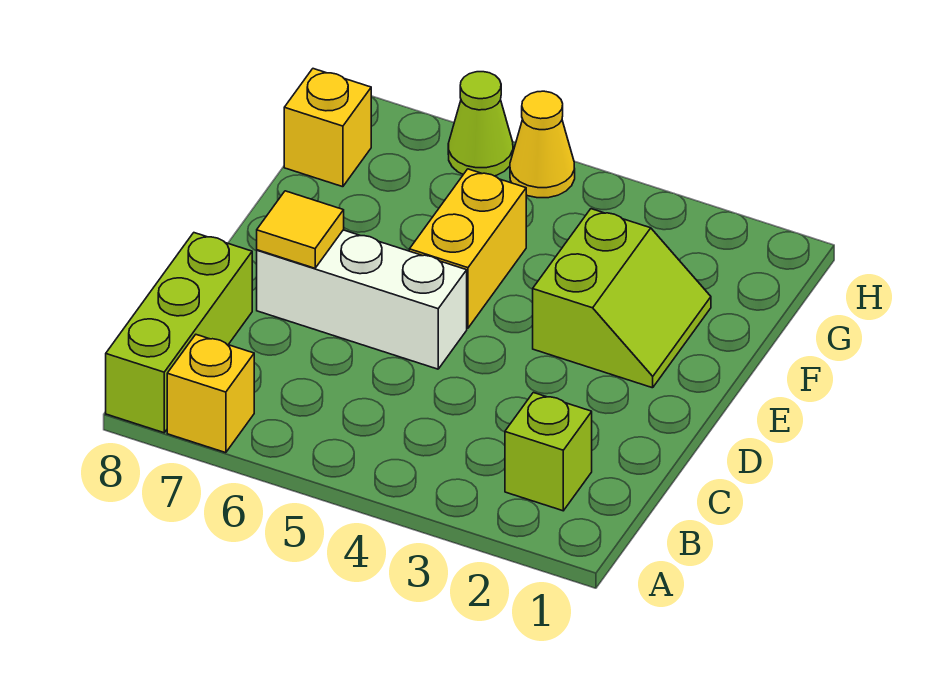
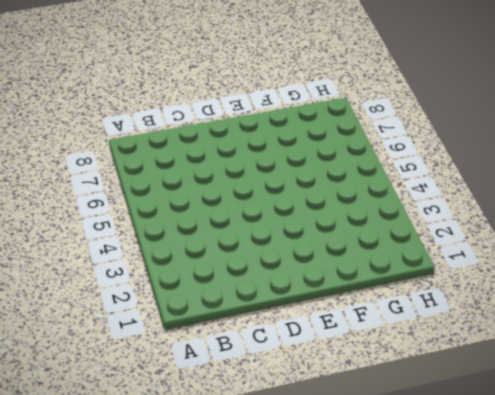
none -> yellow 1x1 brick [167,335,254,453]
none -> lime 1x3 brick [106,233,252,433]

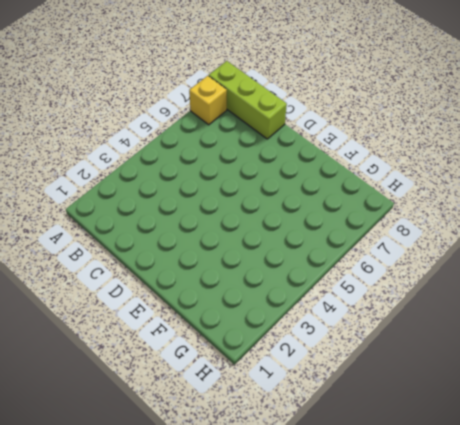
none -> lime 1x1 brick [505,393,592,511]
none -> white 1x3 brick [257,230,467,369]

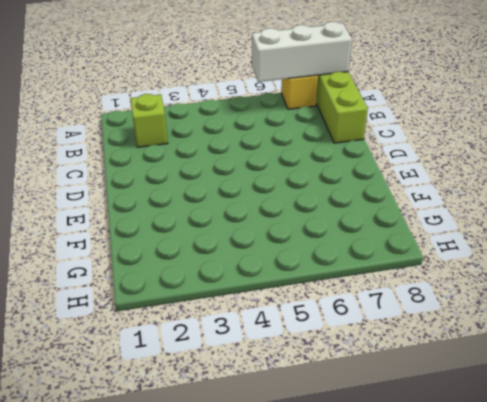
white 1x3 brick [252,22,352,82] -> white 1x3 brick moved to [257,230,467,369]
none -> lime 2x2 slope [533,209,711,388]
none -> yellow 1x2 brick [409,169,526,328]

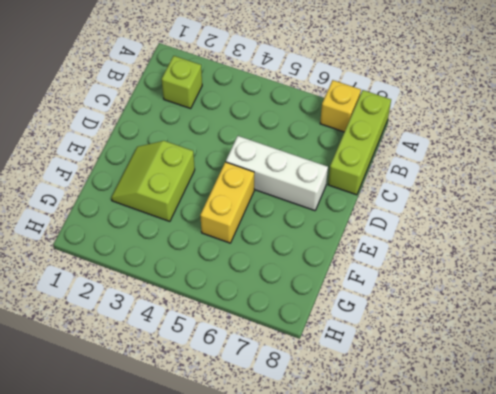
none -> yellow 1x1 brick [284,69,371,187]
none -> yellow 1x1 cone [510,91,575,198]

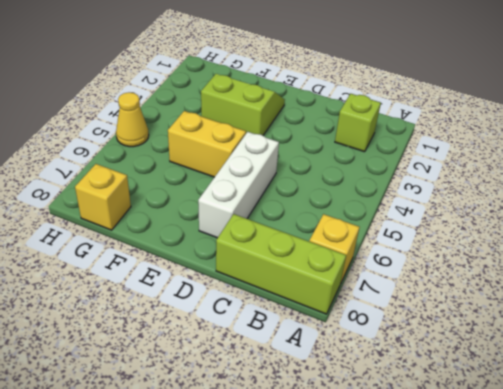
none -> lime 1x1 cone [448,72,513,176]
none -> yellow 1x1 tile [257,191,344,268]

